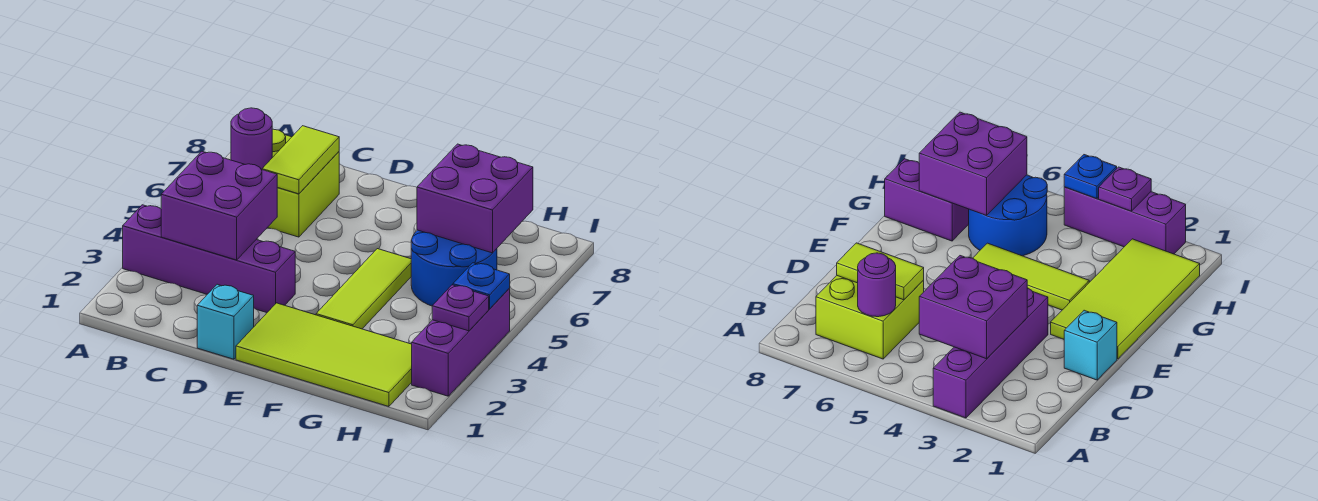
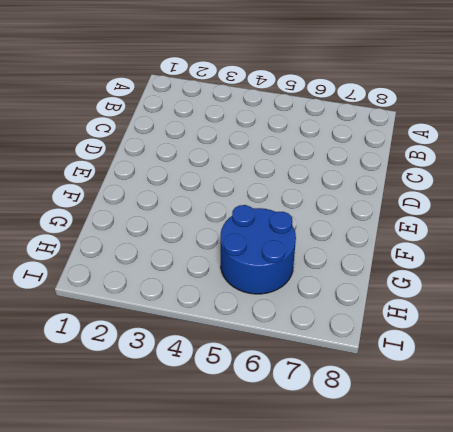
none -> purple 1x4 brick [123,205,295,313]
none -> lime 2x2 brick [267,129,339,237]
none -> cyan 1x1 brick [197,284,254,359]

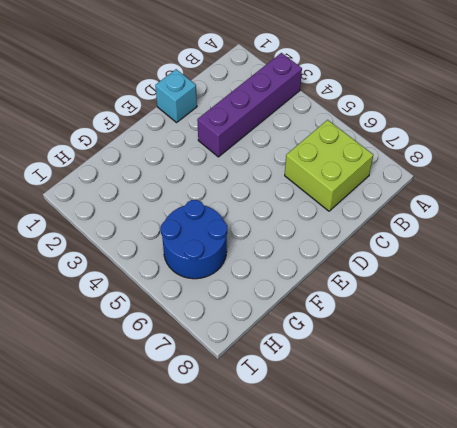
none -> lime 2x4 tile [236,303,412,407]
none -> lime 1x3 tile [316,249,411,329]
none -> purple 1x2 brick [885,159,969,241]

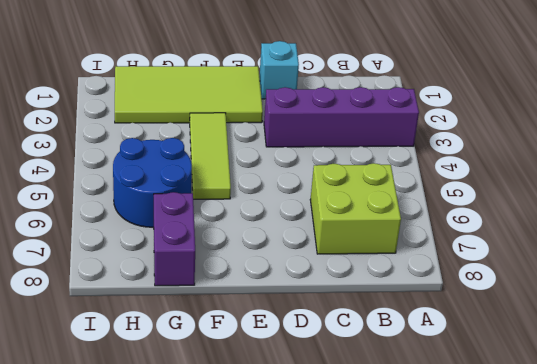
none -> purple 1x3 brick [412,288,510,396]
none -> purple 2x2 brick [161,151,277,260]
none -> purple 1x1 round brick [231,108,272,170]

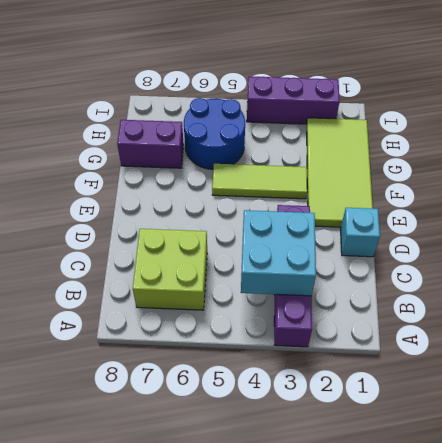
cyan 2x2 brick [241,210,316,296] -> purple 2x2 brick [161,151,277,260]
none -> purple 1x1 round brick [231,108,272,170]
none -> lime 1x2 tile [262,126,339,194]
none -> purple 2x2 brick [417,144,533,253]

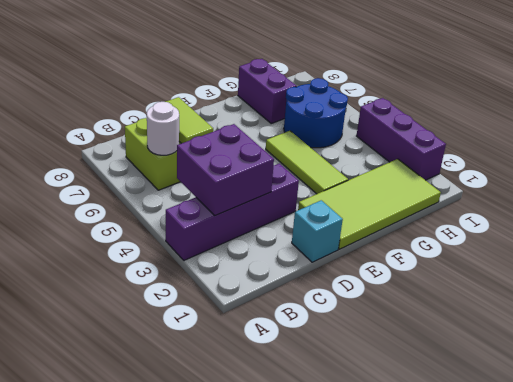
white 1x1 round brick [147,102,179,155] -> purple 1x1 round brick [231,108,272,170]
none -> purple 2x2 brick [417,144,533,253]
none -> purple 1x1 plate [432,285,489,331]
none -> blue 1x1 plate [453,263,510,309]

